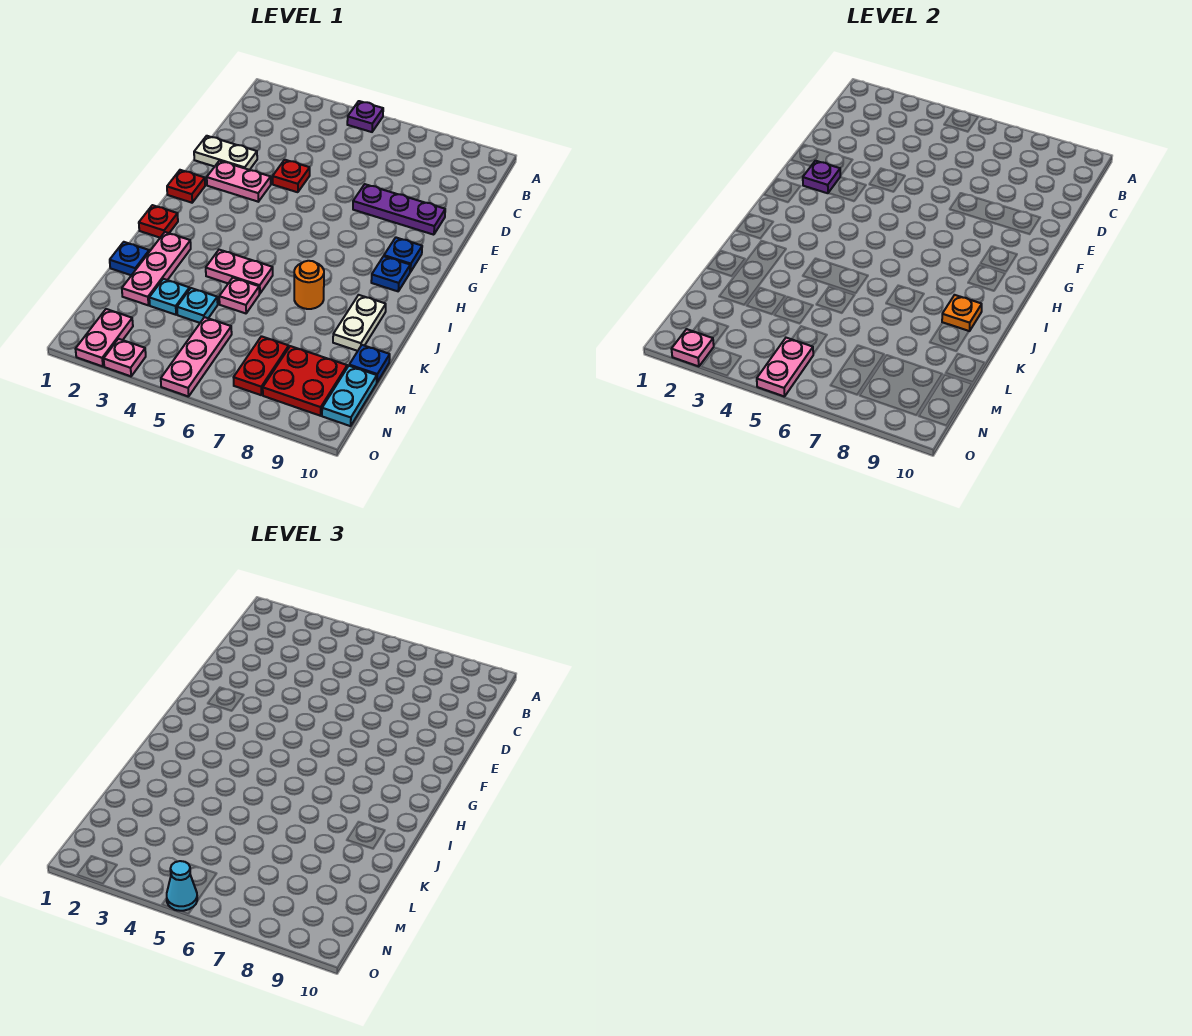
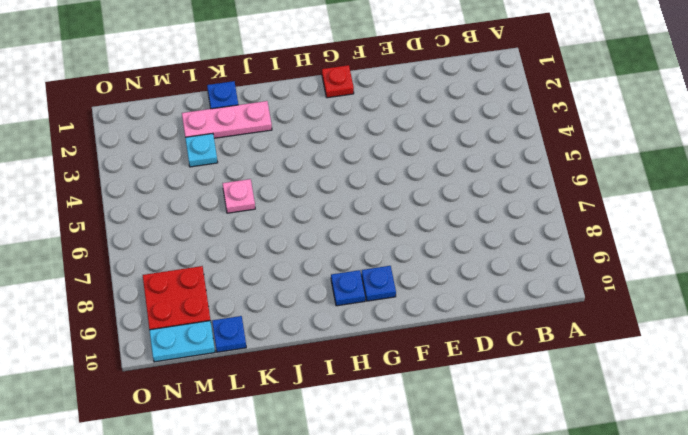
none -> purple 1x1 plate [347,101,383,132]
none -> white 1x2 plate [194,136,257,170]
none -> red 1x1 plate [273,160,310,192]

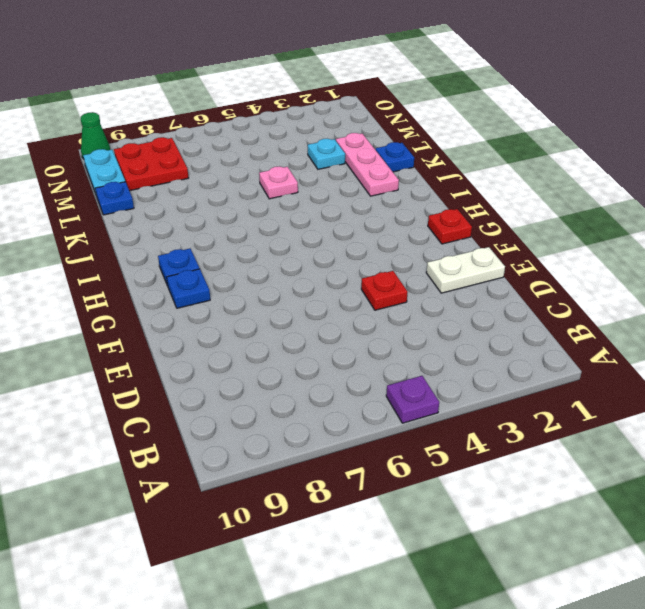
green 1x1 cone [81,112,110,159] -> none
none -> purple 1x3 plate [353,184,445,235]
none -> pink 1x2 plate [207,161,271,202]
none -> red 1x1 plate [139,205,178,238]

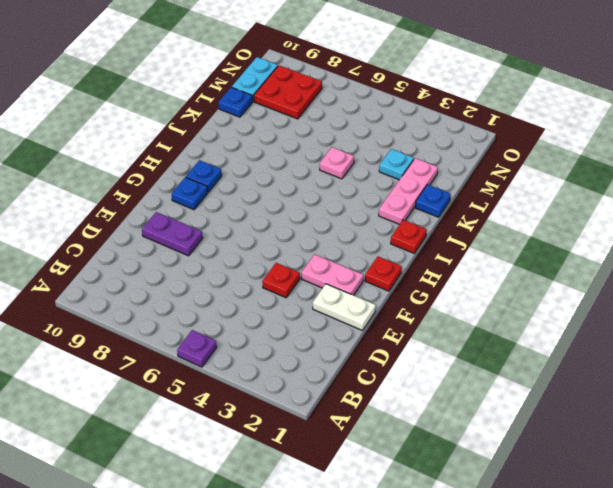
purple 1x2 plate [142,212,203,256] -> purple 1x3 plate [353,184,445,235]
none -> pink 1x2 plate [206,250,273,294]
none -> orange 1x1 round brick [294,261,324,309]
none -> white 1x2 plate [333,295,386,351]

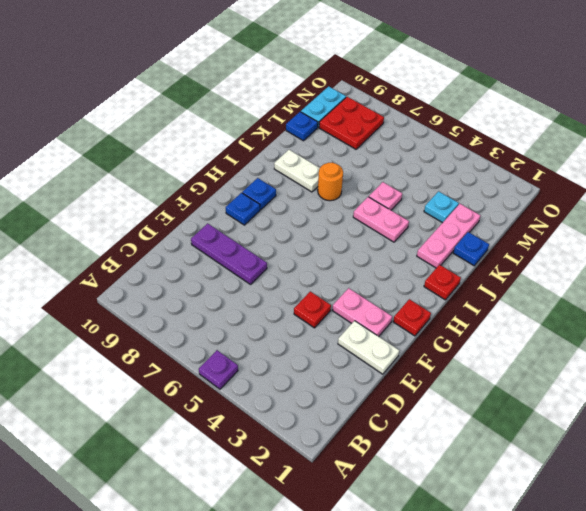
white 1x2 plate [274,150,320,192] -> white 1x2 plate turned to [333,295,386,351]
none -> cyan 1x1 plate [177,288,218,323]
none -> pink 1x3 plate [161,317,232,397]
none -> red 1x2 plate [233,336,289,395]

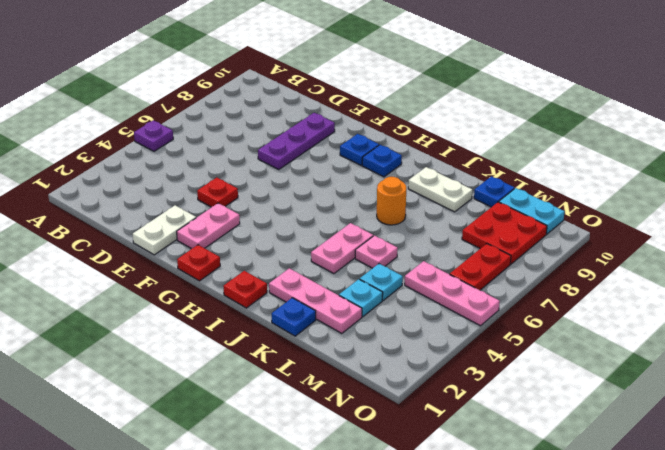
red 1x2 plate [450,244,511,290] -> red 1x2 plate turned to [233,336,289,395]
none -> pink 1x2 plate [76,309,133,366]
none -> pink 1x1 plate [104,339,146,376]
none -> purple 1x1 plate [803,161,841,193]

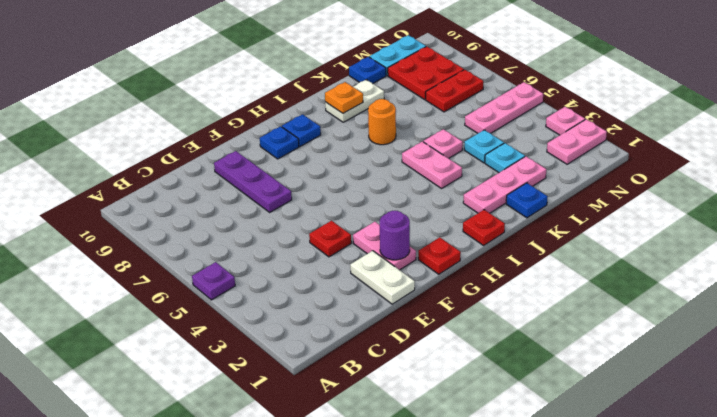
purple 1x1 round brick [380,211,410,260] -> purple 1x1 plate [803,161,841,193]
none -> pink 1x2 plate [757,338,813,397]
none -> pink 1x1 plate [672,329,714,366]
none -> cyan 1x1 cone [167,861,197,911]

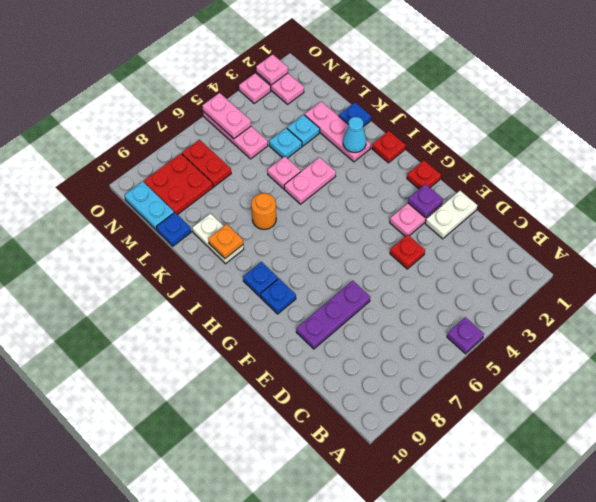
cyan 1x1 cone [343,117,366,152] -> cyan 1x1 cone moved to [167,861,197,911]

